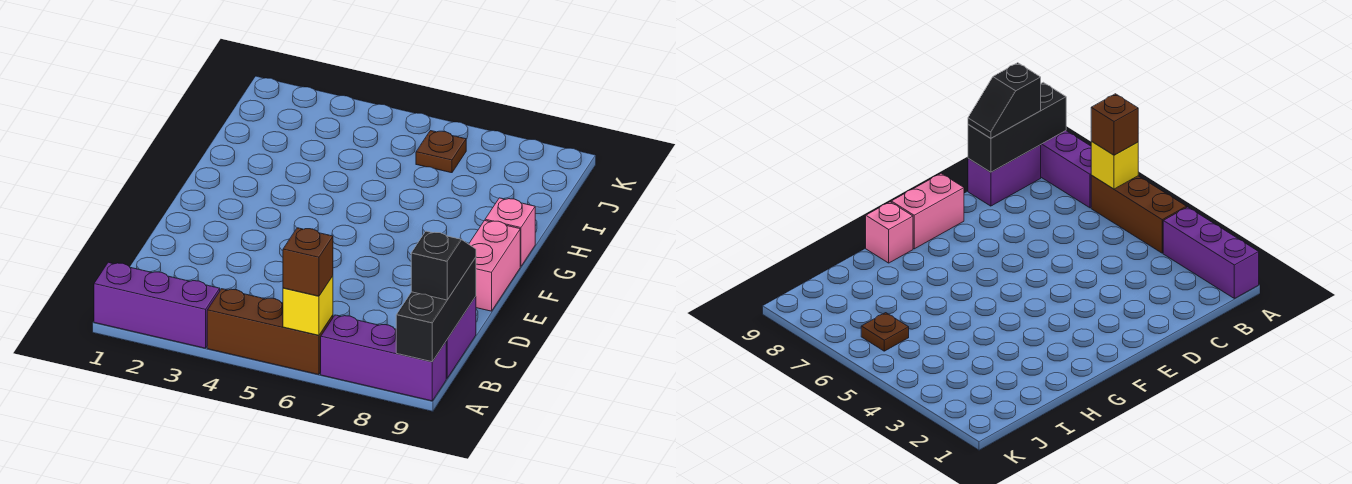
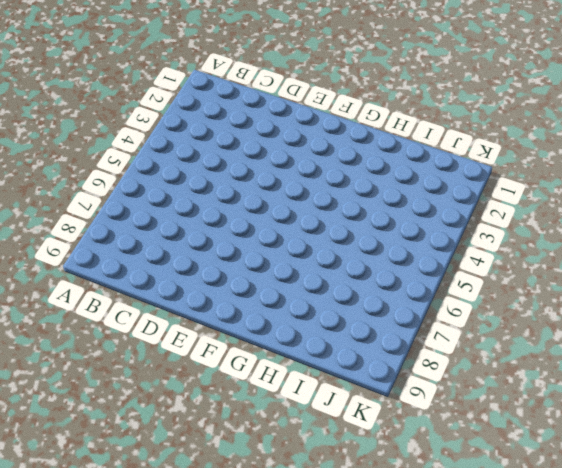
none -> purple 1x3 brick [94,262,220,348]
none -> brown 1x3 brick [207,289,333,375]

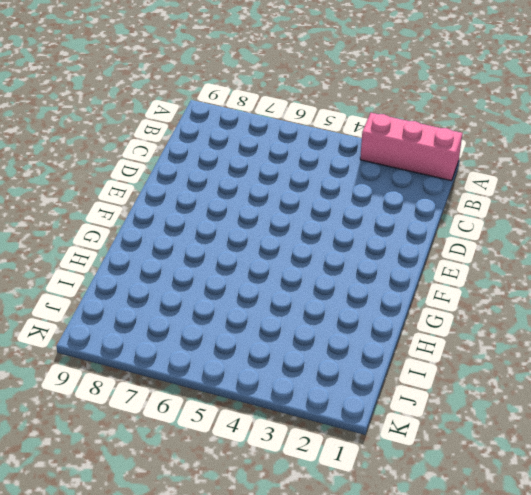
pink 1x3 brick [360,113,462,181] -> purple 1x3 brick [94,262,220,348]
none -> brown 1x3 brick [207,289,333,375]
none -> purple 1x3 brick [321,315,446,401]

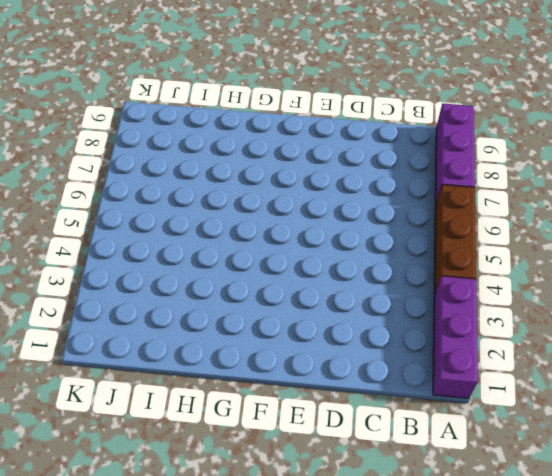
none -> purple 1x2 brick [446,297,476,378]
none -> pink 1x2 brick [469,220,520,311]

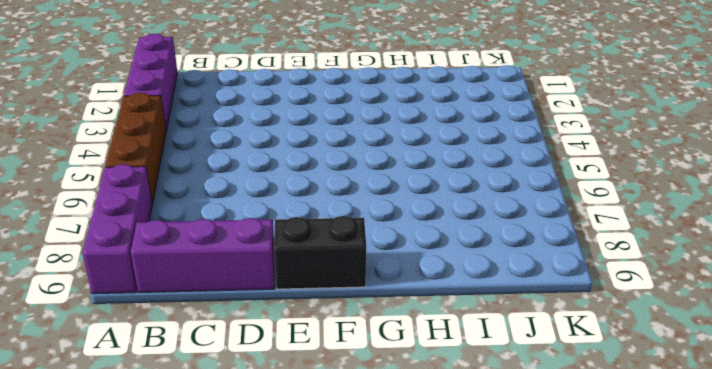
purple 1x3 brick [131,218,275,292] -> purple 1x2 brick [446,297,476,378]
black 1x2 brick [274,216,366,289] -> pink 1x2 brick [469,220,520,311]
none -> pink 1x1 brick [485,198,535,266]
none -> brown 1x1 plate [416,131,466,173]

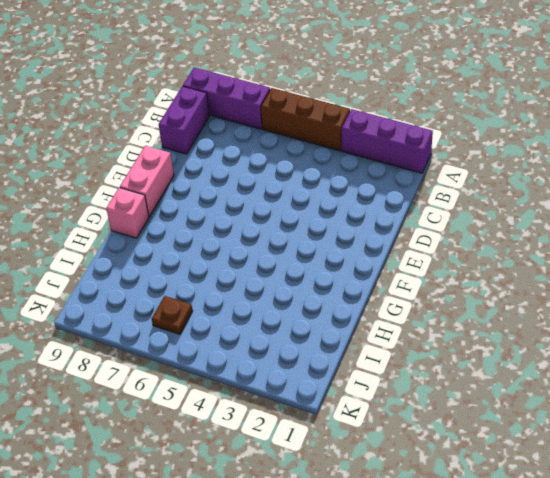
none -> yellow 1x1 brick [283,276,333,335]
none -> black 1x3 brick [396,257,476,362]

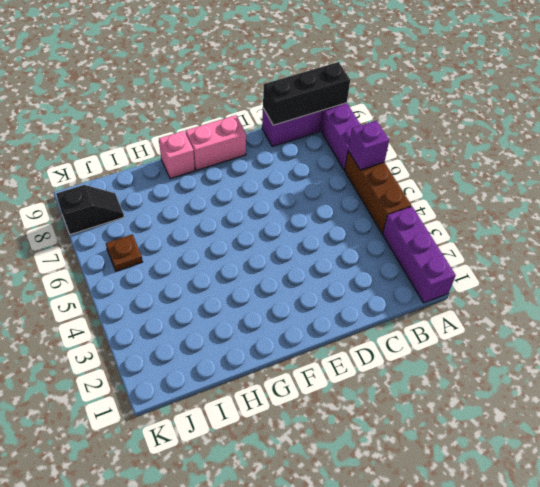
purple 1x1 brick [348,121,389,170] -> yellow 1x1 brick [283,276,333,335]
black 1x2 slope [56,185,124,235] -> black 1x2 slope turned to [411,231,476,300]
none -> brown 1x1 brick [283,228,333,296]

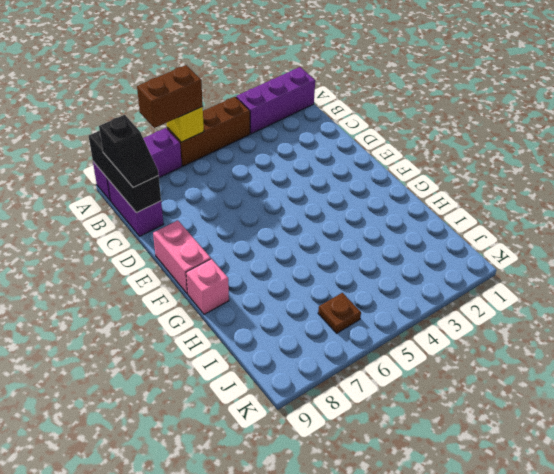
brown 1x2 brick [137,65,203,128] -> brown 1x1 brick [283,228,333,296]

